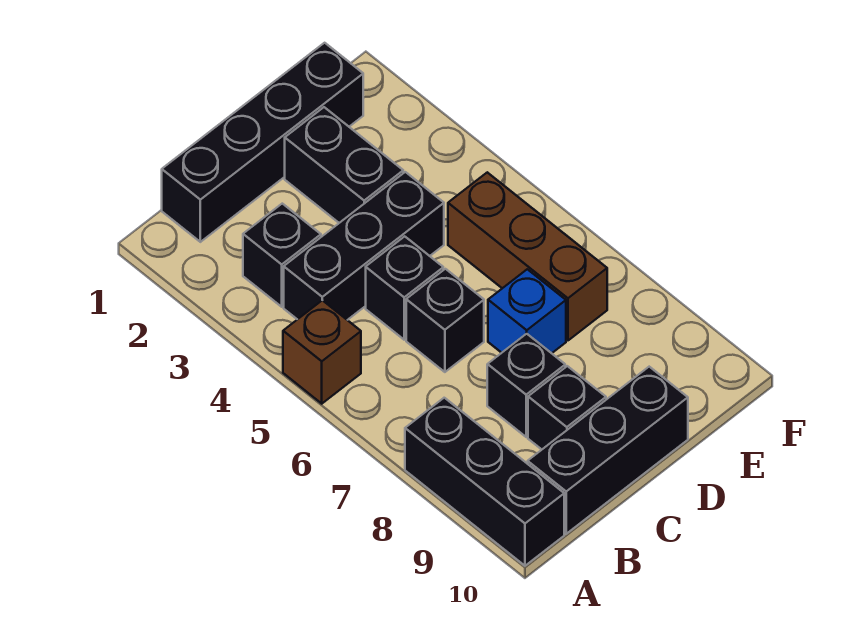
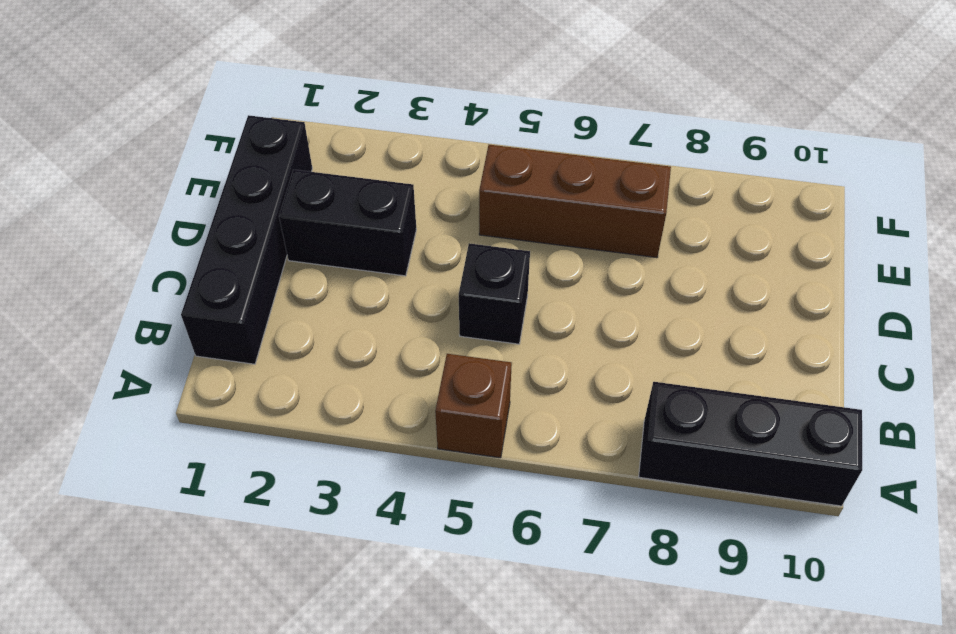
none -> black 1x1 brick [243,204,321,307]
none -> black 1x3 brick [284,172,444,320]
none -> black 1x3 brick [528,367,688,534]

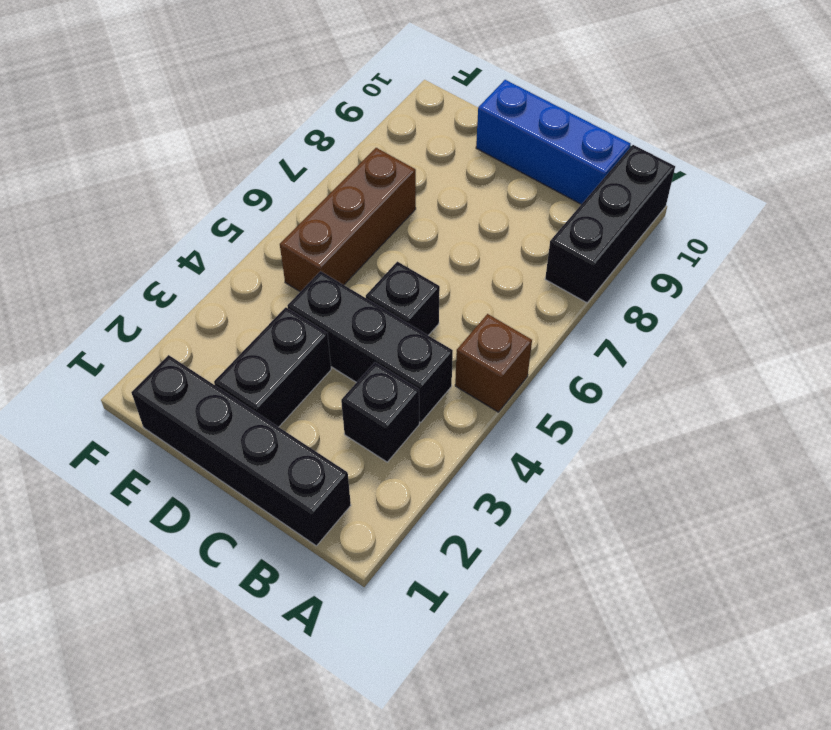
blue 1x3 brick [476,80,631,204] -> black 1x3 brick [528,367,688,534]
none -> black 1x1 brick [406,269,484,372]
none -> black 1x1 brick [487,334,565,437]
none -> black 1x1 brick [528,366,606,449]

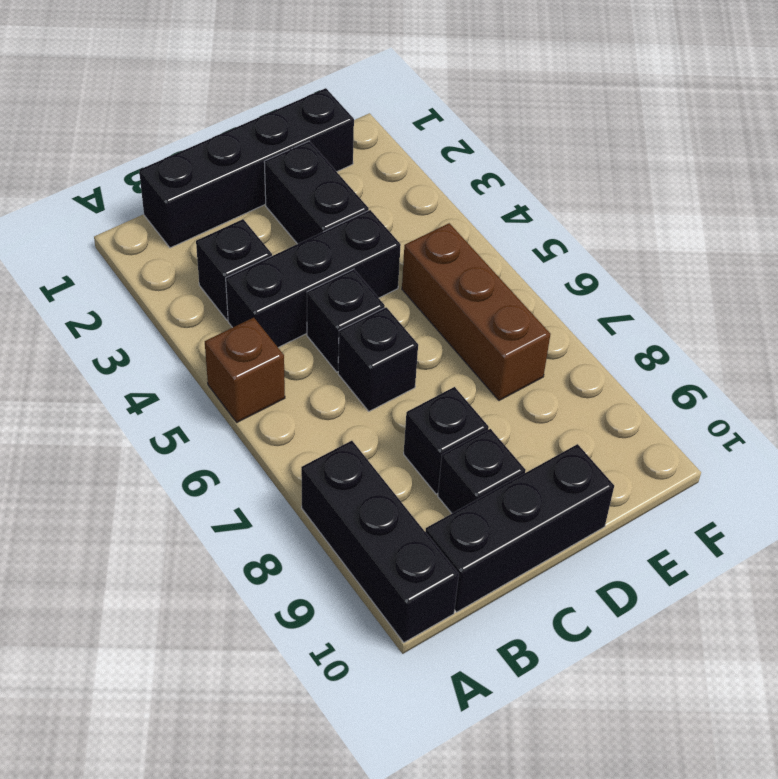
none -> blue 1x1 brick [488,269,566,353]

